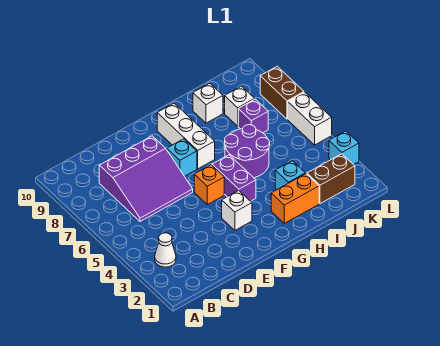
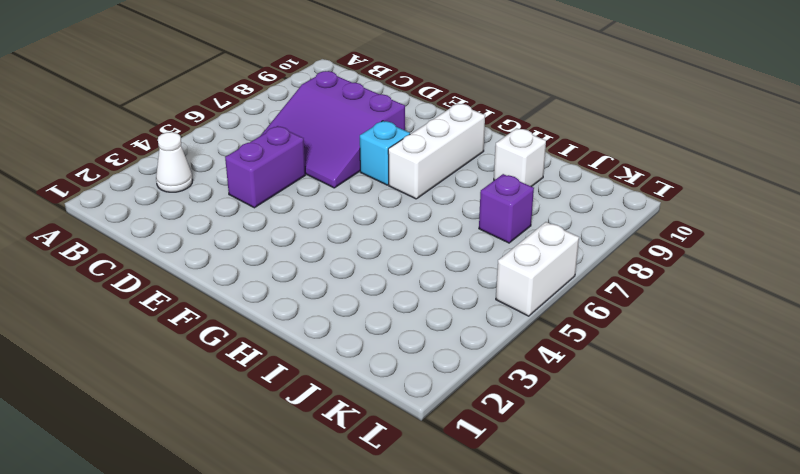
purple 1x2 brick [225,126,306,208] -> purple 1x2 brick moved to [212,155,256,201]
none -> white 1x1 brick [222,191,252,230]
none -> orange 1x1 brick [194,165,224,205]
none -> orange 1x2 brick [271,174,319,223]

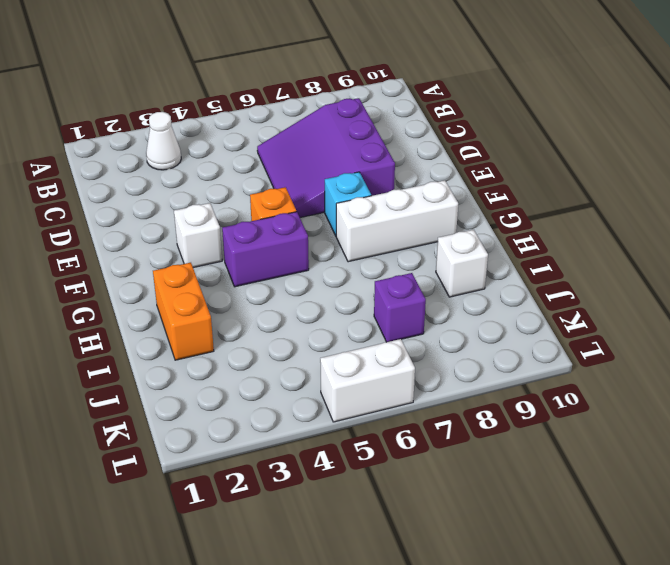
none -> purple 2x2 round brick [225,125,270,178]
none -> cyan 1x1 brick [275,161,305,190]
none -> brown 1x2 brick [307,154,355,204]

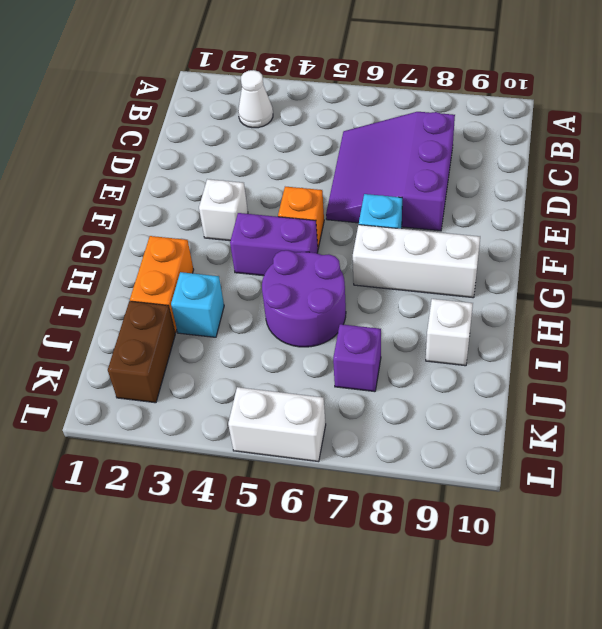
none -> white 1x1 brick [225,86,255,126]
none -> cyan 1x1 brick [329,131,359,165]
none -> brown 1x2 brick [260,66,304,119]

